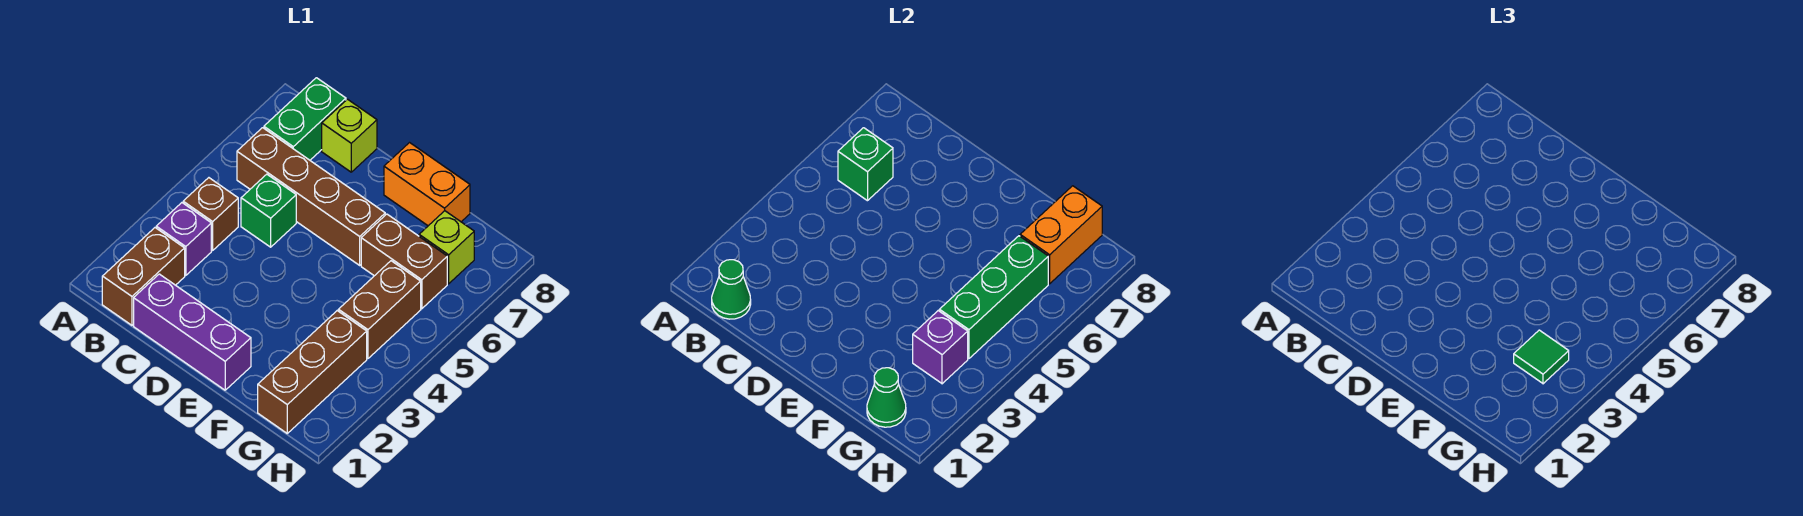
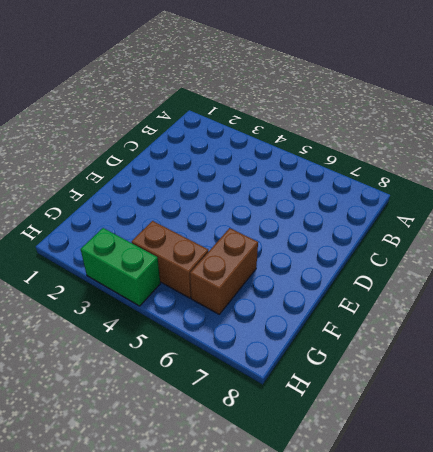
green 1x2 brick [81,228,160,306] -> green 1x2 brick moved to [264,78,346,160]
none -> brown 1x2 brick [102,228,185,325]
none -> purple 1x1 brick [156,203,211,276]
none -> brown 1x1 brick [183,178,238,250]

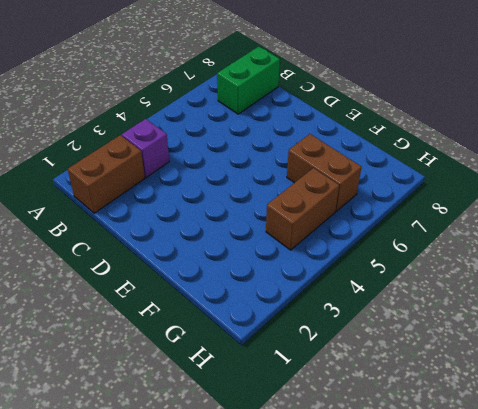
none -> brown 1x1 brick [183,178,238,250]
none -> brown 1x4 brick [237,128,385,265]
none -> purple 1x3 brick [134,274,251,390]

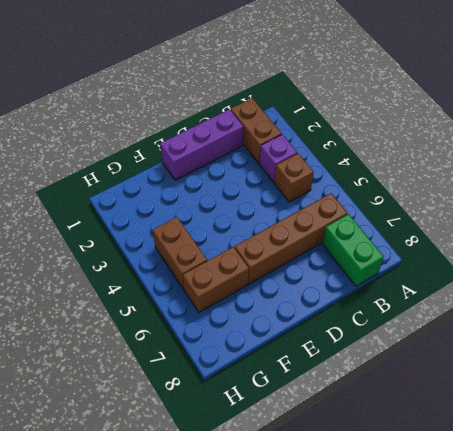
none -> green 1x1 brick [241,174,296,247]
none -> lime 1x1 brick [322,99,377,172]
none -> orange 1x2 brick [384,143,470,226]

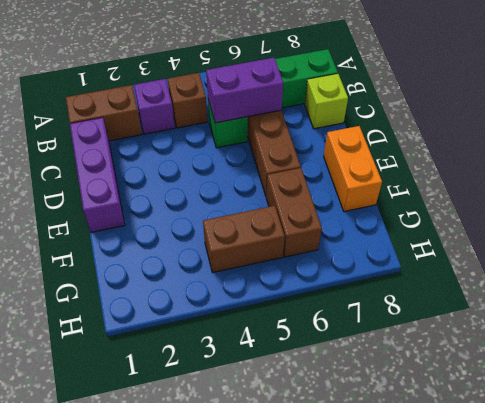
purple 1x2 brick [206,58,283,123] -> none
none -> brown 1x3 brick [258,311,367,433]
none -> lime 1x1 brick [419,211,474,284]
none -> green 1x1 cone [712,260,751,319]

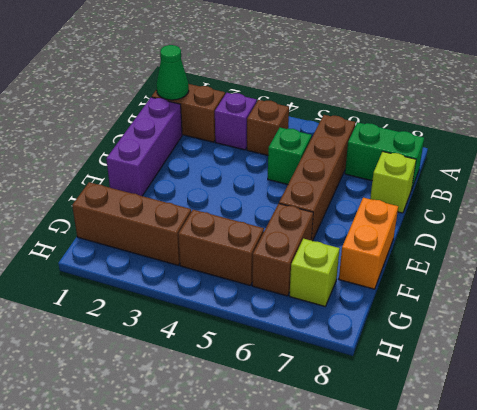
none -> green 1x1 brick [838,128,893,201]
none -> green 1x1 cone [867,368,906,427]
none -> purple 1x1 brick [913,311,968,384]

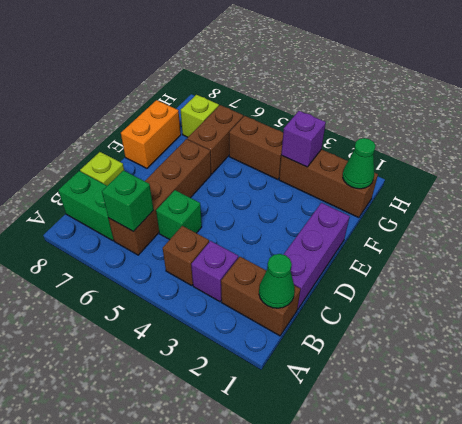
none -> green 1x3 brick [939,236,1048,358]
none -> orange 1x2 brick [1020,186,1102,284]
none -> green 1x1 tile [1514,330,1569,384]

